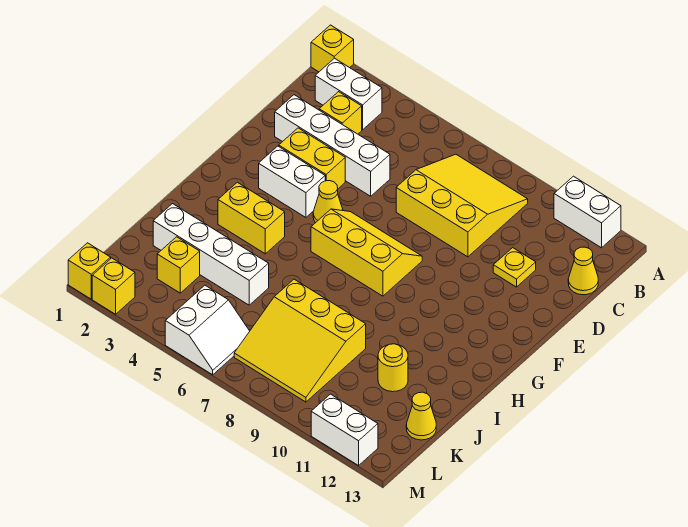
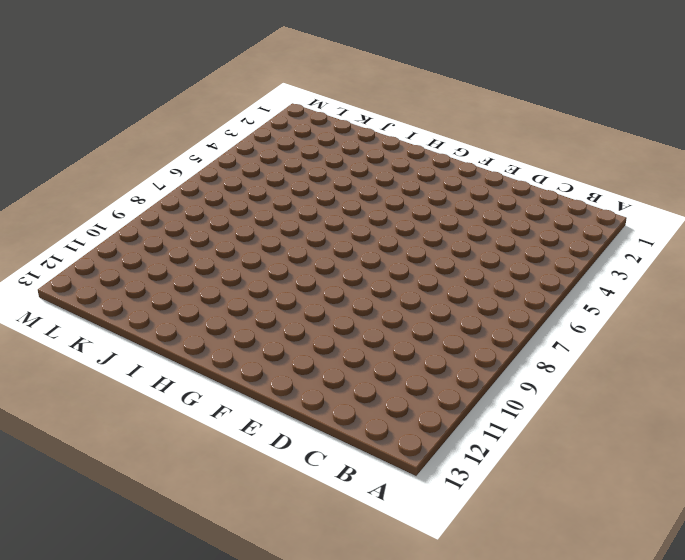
none -> yellow 1x1 brick [311,25,354,72]
none -> white 1x2 brick [554,176,621,248]
none -> white 1x2 brick [315,58,382,130]

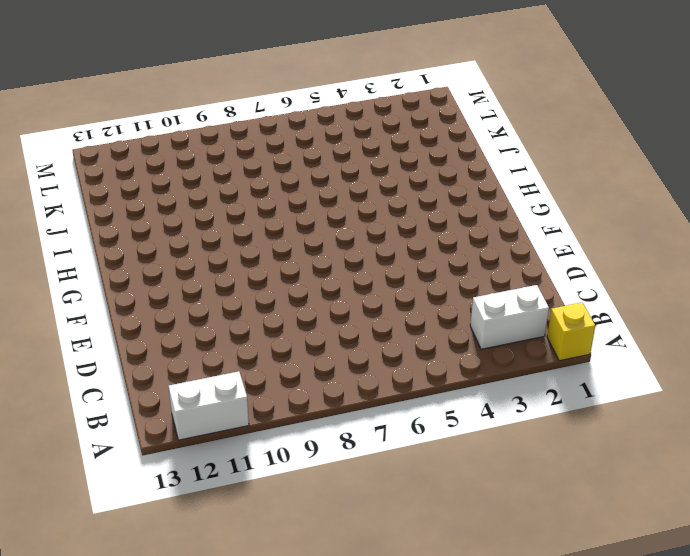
none -> yellow 3x3 slope [396,154,528,257]
none -> yellow 1x1 brick [319,92,362,134]
none -> yellow 1x1 cone [568,247,598,295]

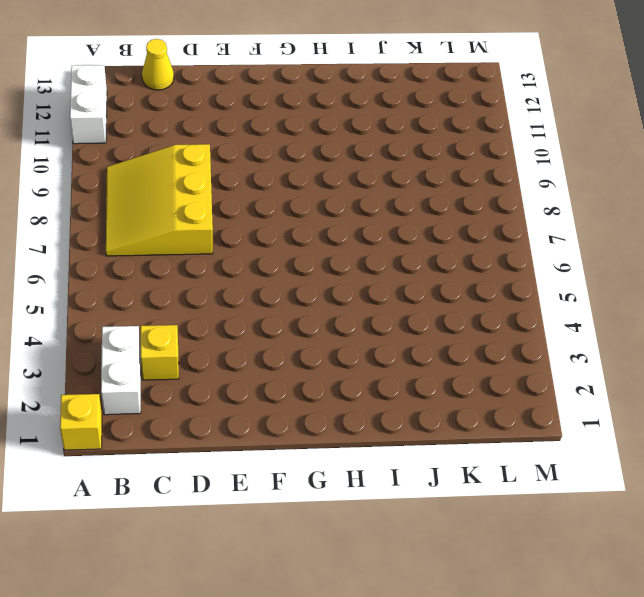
none -> white 1x4 brick [275,95,390,196]
none -> yellow 1x1 plate [493,248,536,287]
none -> yellow 1x2 brick [279,128,345,189]

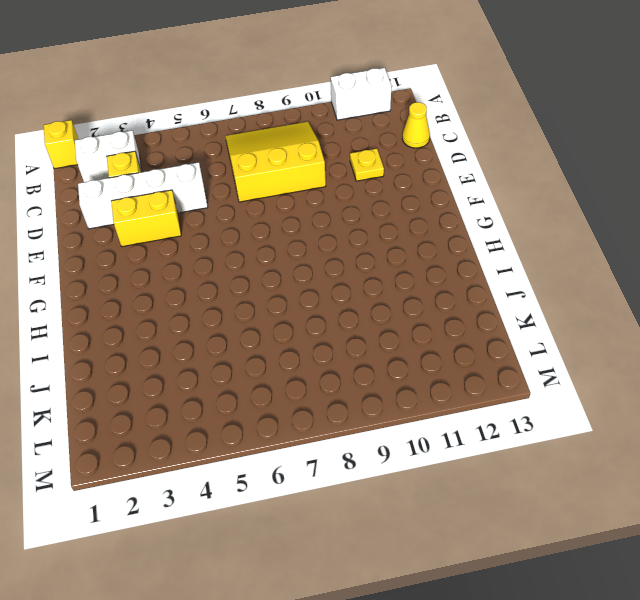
none -> white 1x2 brick [259,146,325,217]
none -> yellow 1x1 cone [313,181,343,223]
none -> yellow 2x3 slope [311,209,422,296]

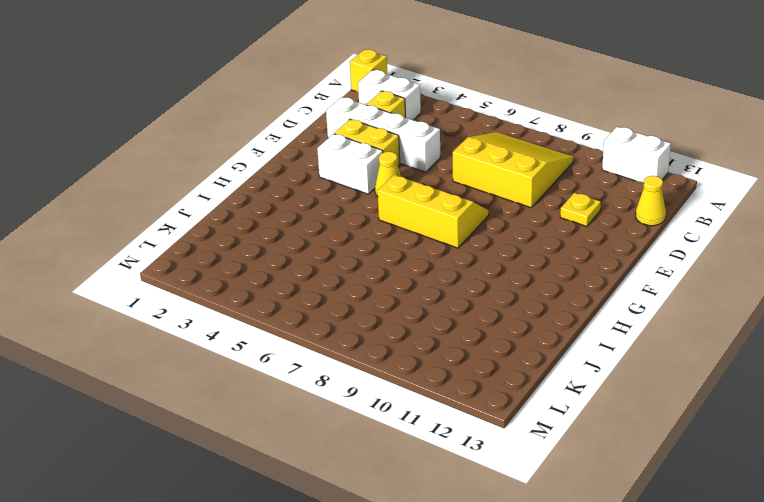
none -> yellow 1x2 brick [218,182,285,254]
none -> white 1x4 brick [153,204,269,305]
none -> yellow 3x3 slope [234,279,366,402]

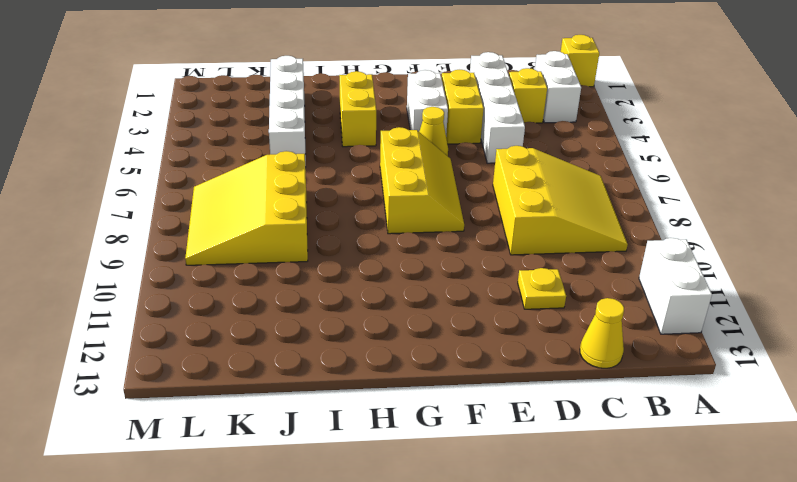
none -> yellow 1x1 round brick [378,344,408,392]
none -> yellow 1x1 brick [157,237,200,293]
none -> yellow 1x1 cone [406,392,436,440]

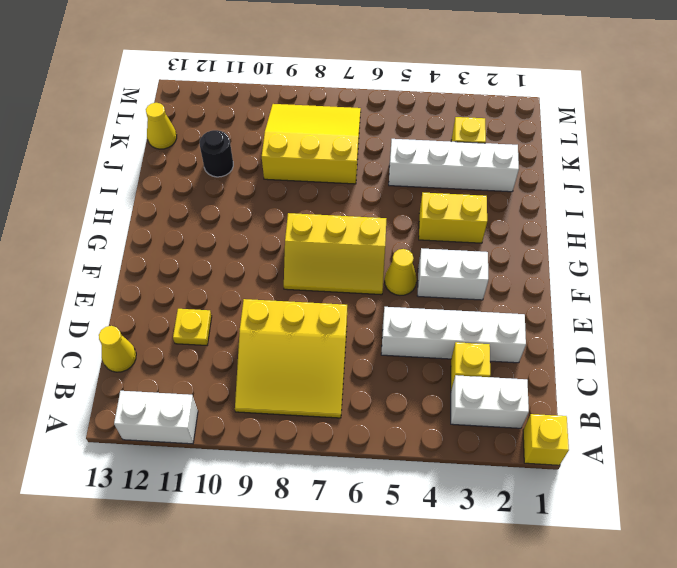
black 1x1 round brick [200,130,233,177] -> yellow 1x1 round brick [378,344,408,392]
none -> yellow 1x2 brick [279,128,345,189]
none -> white 2x2 slope [165,285,250,375]
none -> yellow 1x1 brick [68,243,111,299]

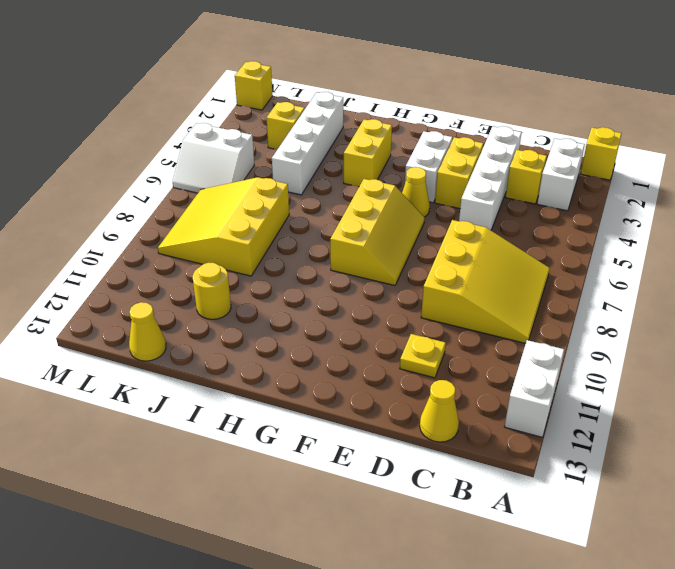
none -> yellow 1x1 brick [92,258,135,314]
none -> white 1x2 brick [311,394,378,466]

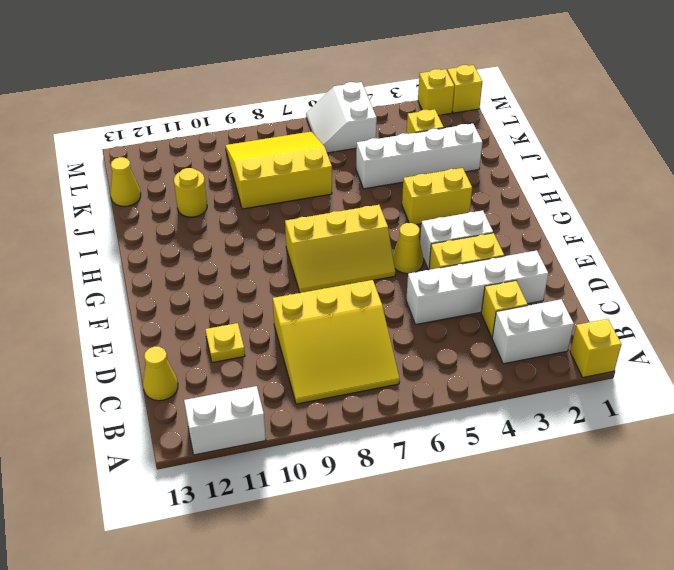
none -> white 1x2 brick [311,394,378,466]

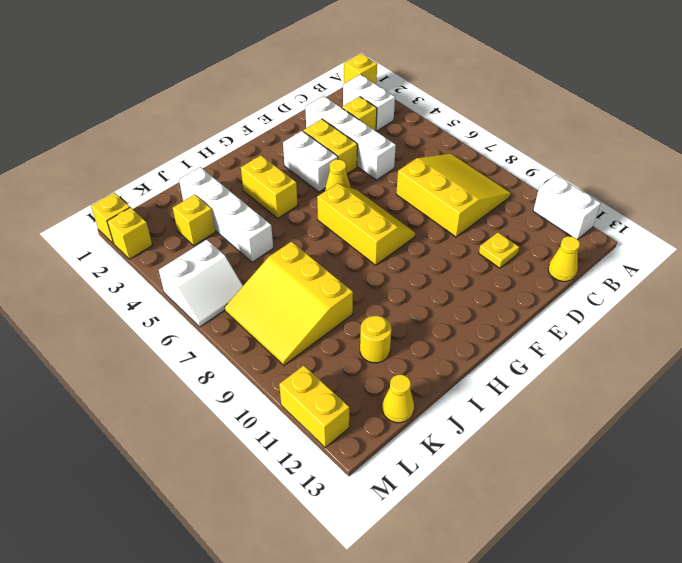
yellow 1x2 brick [279,365,349,447] -> white 1x2 brick [311,394,378,466]

